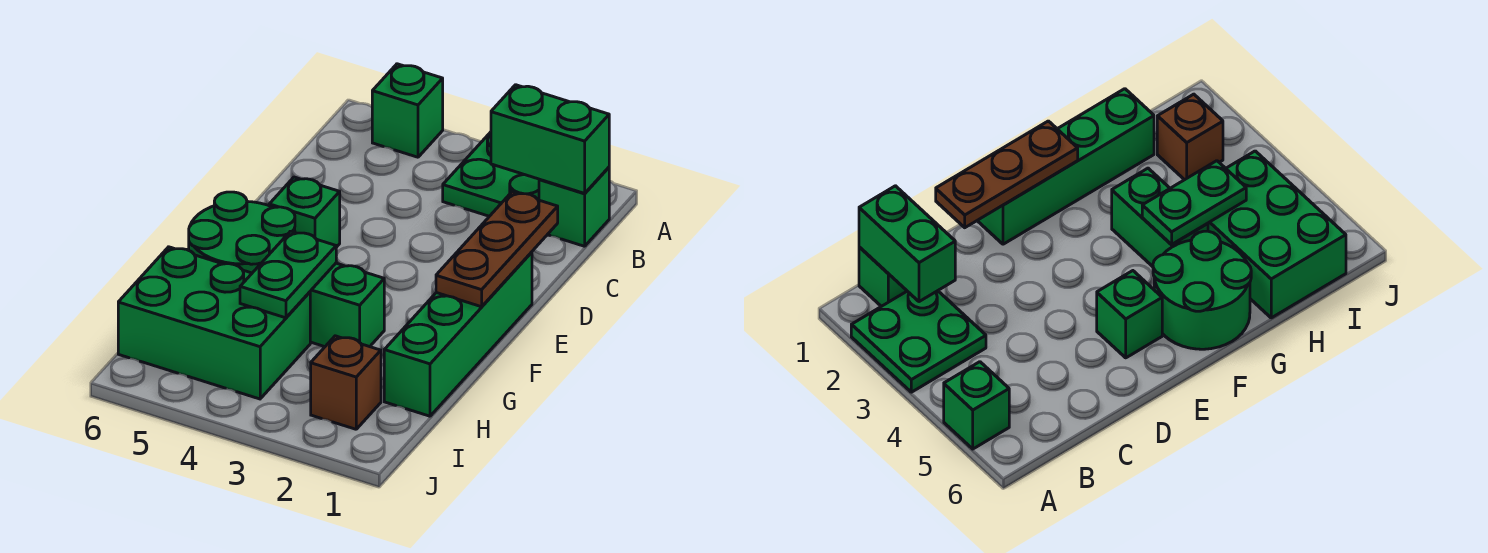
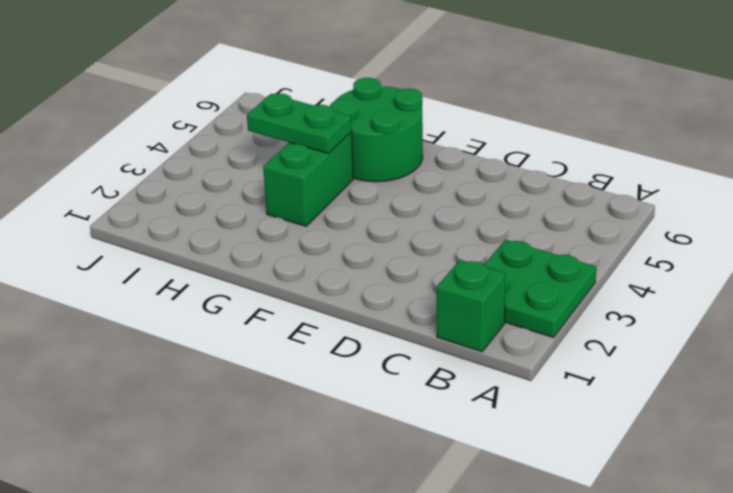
none -> green 1x1 brick [372,64,443,157]
none -> green 1x4 brick [384,252,532,416]
none -> green 1x1 brick [269,177,340,247]

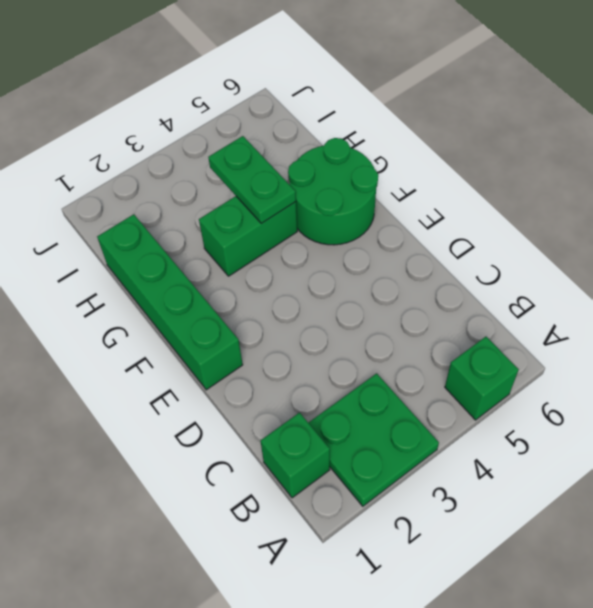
none -> green 1x1 brick [269,177,340,247]
none -> green 2x3 brick [118,247,310,399]
none -> brown 1x1 brick [311,336,381,429]

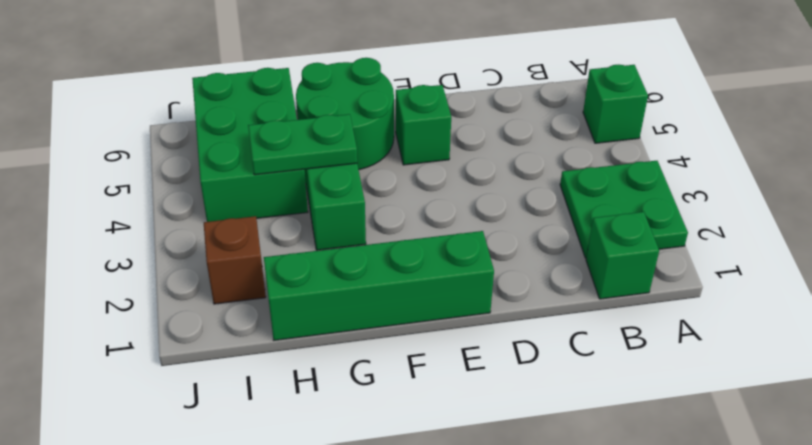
none -> green 1x2 brick [491,85,609,193]
none -> brown 1x3 plate [436,192,558,307]

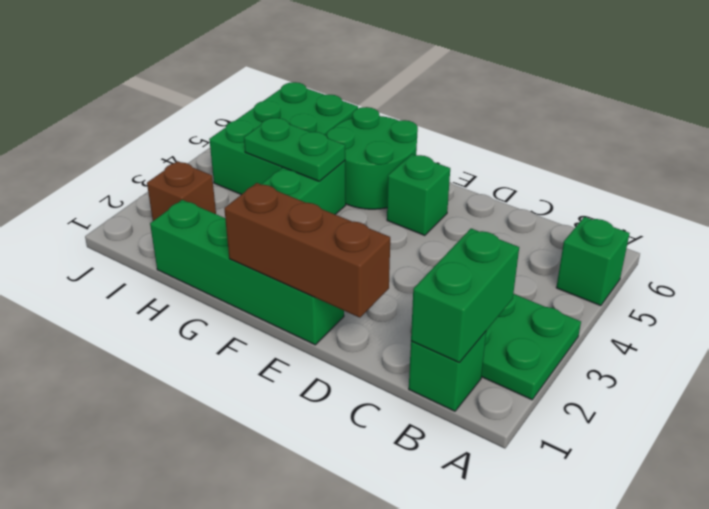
brown 1x3 brick [224,183,390,318] -> brown 1x3 plate [436,192,558,307]

